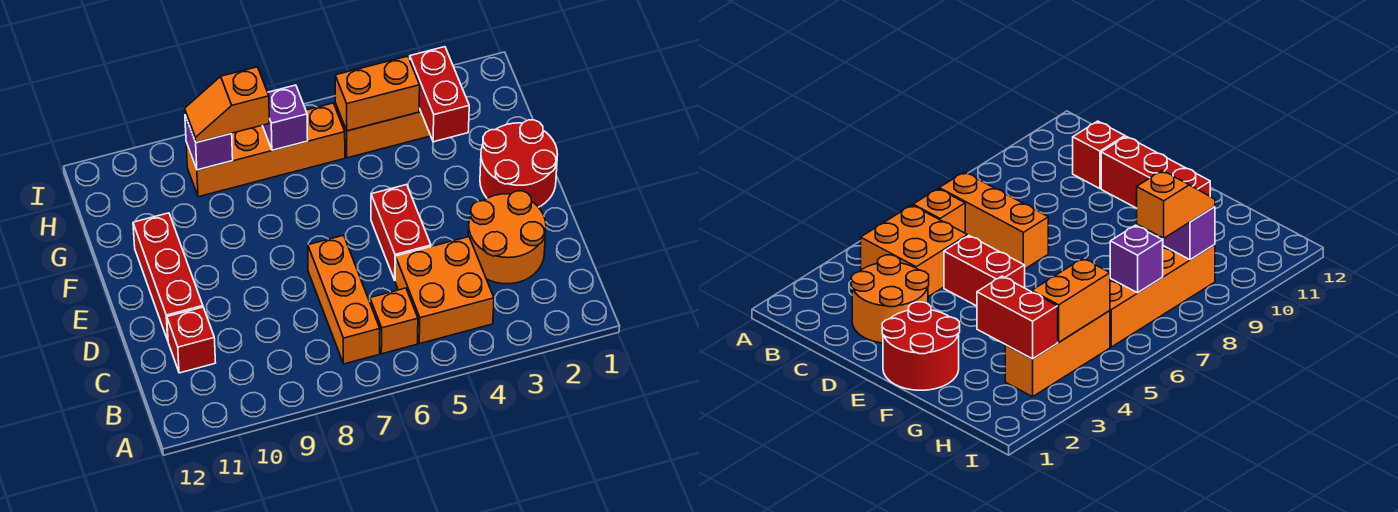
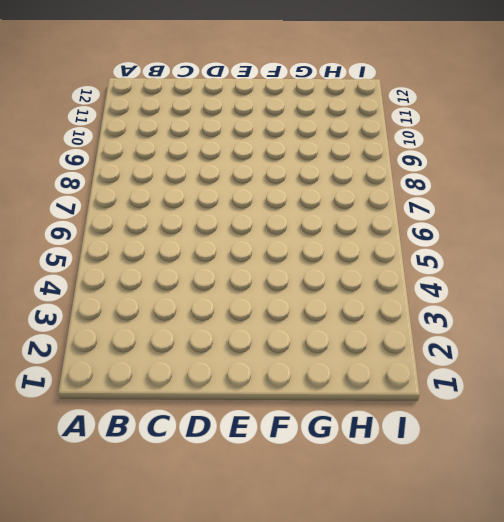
none -> orange 2x2 brick [395,237,494,344]
none -> orange 1x1 brick [370,288,418,354]
none -> orange 1x3 brick [308,235,380,364]

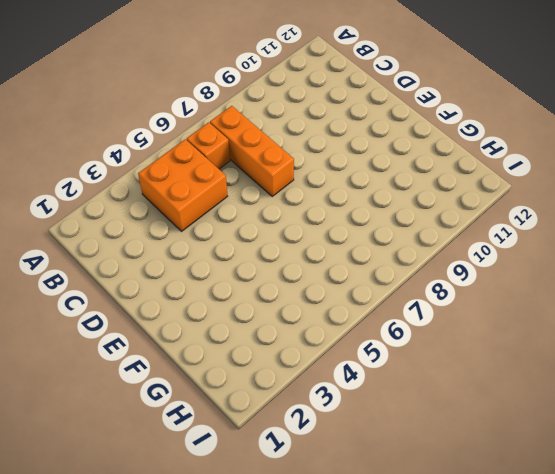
none -> orange 2x2 round brick [468,191,546,284]
none -> red 1x1 brick [167,307,215,373]
none -> red 1x2 brick [371,185,431,280]

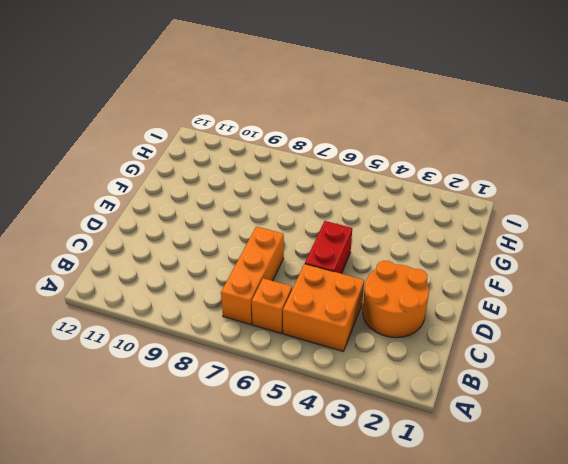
none -> red 1x1 brick [167,307,215,373]
none -> red 1x3 brick [133,213,203,340]
none -> red 2x2 round brick [480,120,558,207]

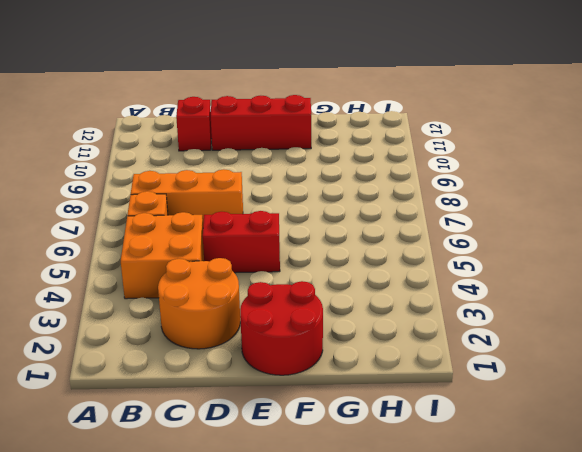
none -> orange 1x3 brick [335,103,431,158]
none -> orange 1x4 brick [186,103,345,197]
none -> red 1x2 brick [410,47,469,142]

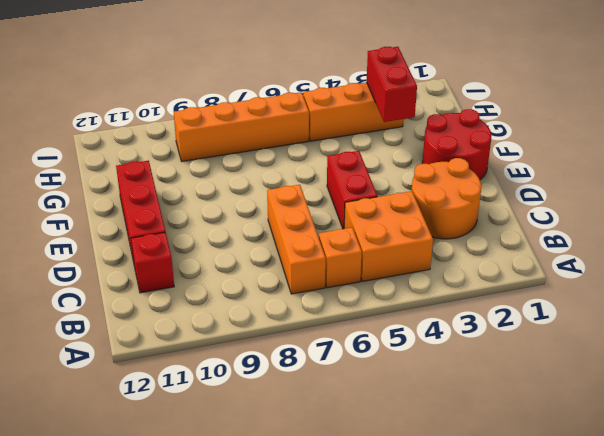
none -> orange 1x2 brick [335,56,420,131]
none -> purple 1x1 brick [262,85,308,150]
none -> purple 1x1 brick [185,116,233,170]

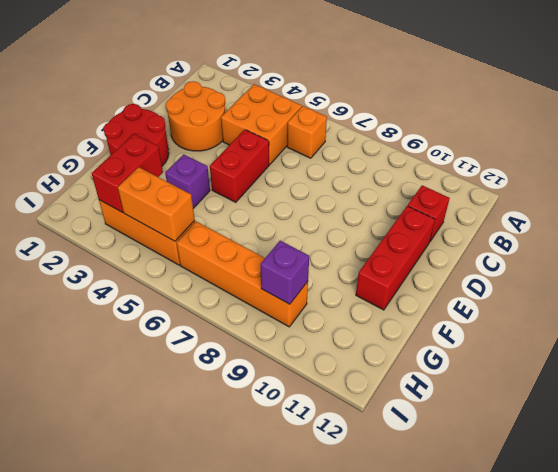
purple 1x1 brick [165,154,210,208] -> purple 1x1 brick moved to [262,85,308,150]
none -> orange 1x3 brick [308,235,380,364]
none -> orange 1x2 slope [185,67,269,142]

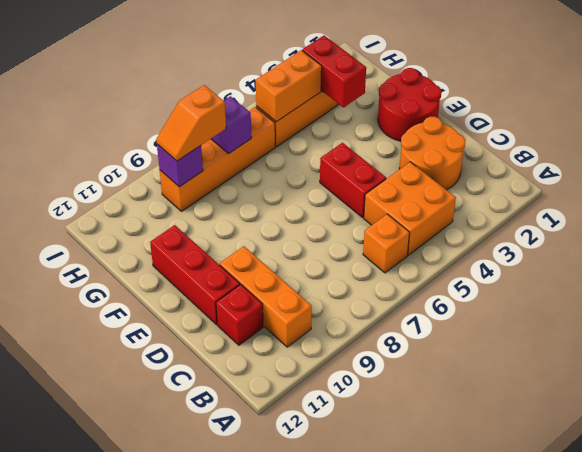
orange 1x3 brick [220,246,312,347] -> orange 1x3 brick moved to [308,235,380,364]

